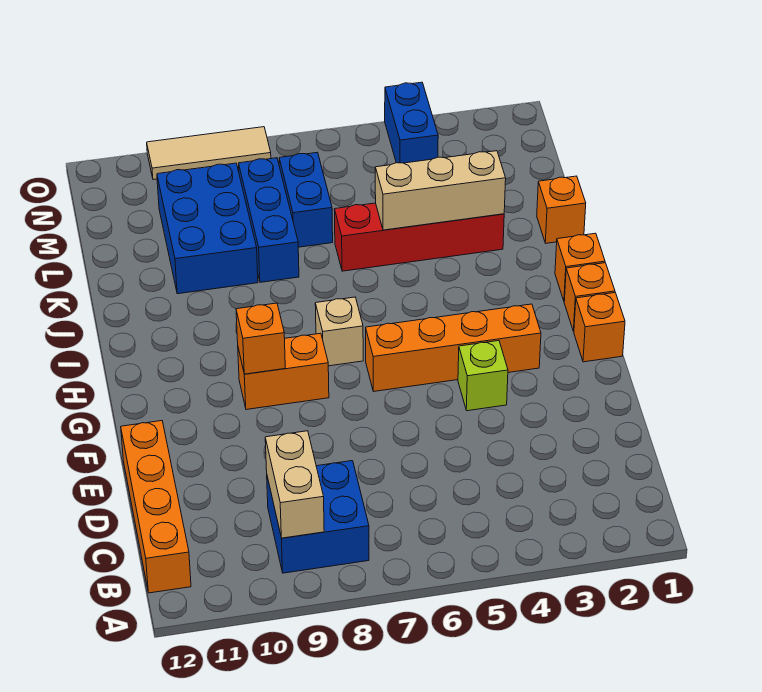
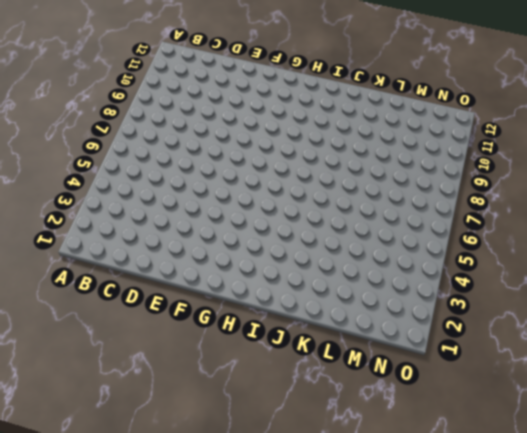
none -> blue 2x2 brick [267,461,369,573]
none -> orange 1x4 brick [121,421,191,593]
none -> lime 1x1 brick [458,341,508,411]

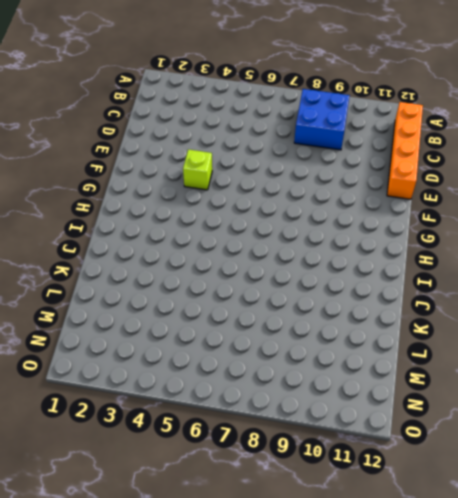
none -> orange 1x1 brick [574,293,625,362]
none -> orange 1x4 brick [366,304,541,391]
none -> orange 1x2 brick [238,333,329,410]

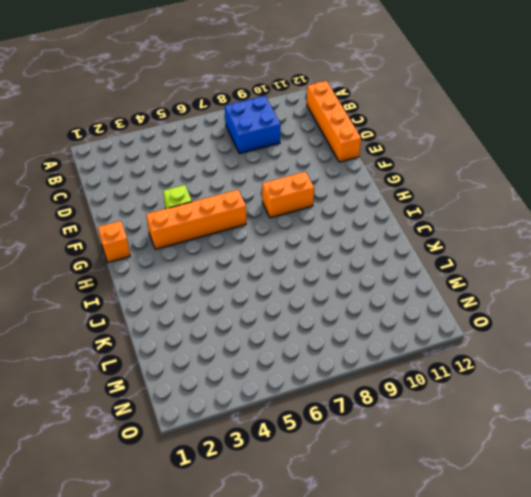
none -> orange 1x1 brick [564,263,615,331]
none -> tan 1x1 brick [315,297,363,366]
none -> orange 1x1 brick [555,233,605,301]

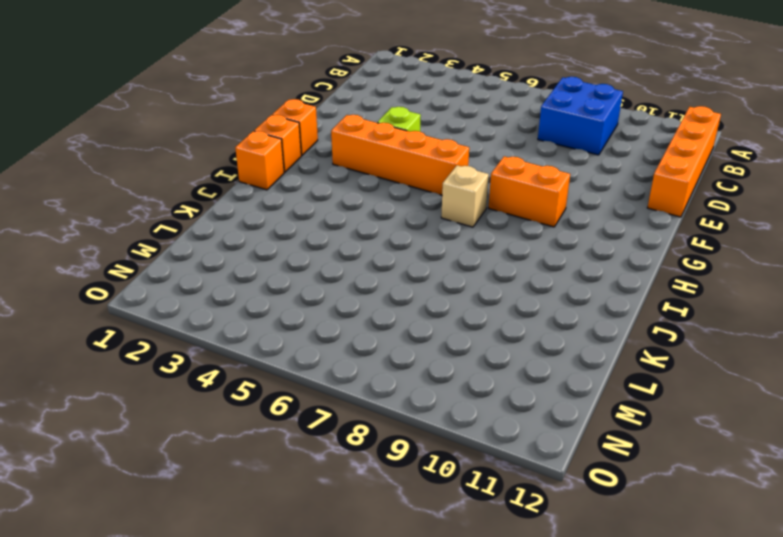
none -> orange 1x1 brick [537,176,586,243]
none -> red 1x4 brick [334,203,504,271]
none -> blue 1x3 brick [239,158,299,282]

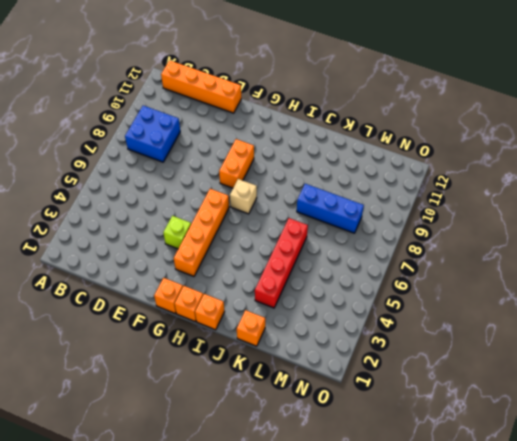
none -> blue 2x3 brick [157,163,258,294]
none -> blue 1x2 brick [279,152,333,247]
none -> blue 1x2 brick [385,82,438,163]

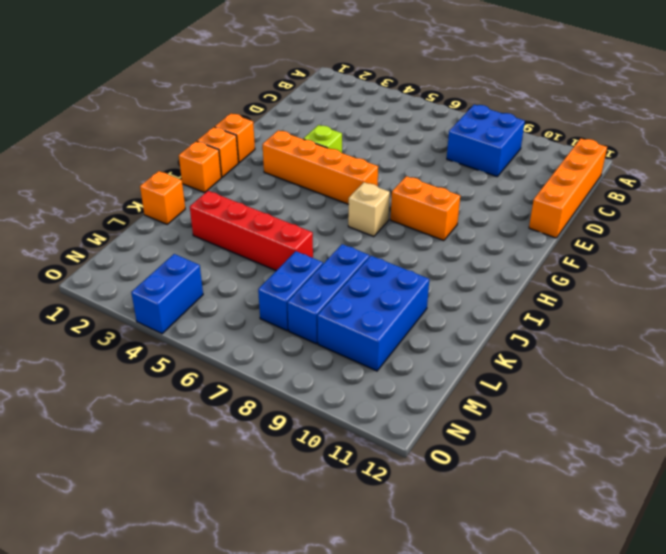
none -> tan 1x3 tile [147,127,271,180]
none -> tan 1x2 brick [265,431,324,538]
none -> orange 1x1 brick [236,303,285,374]

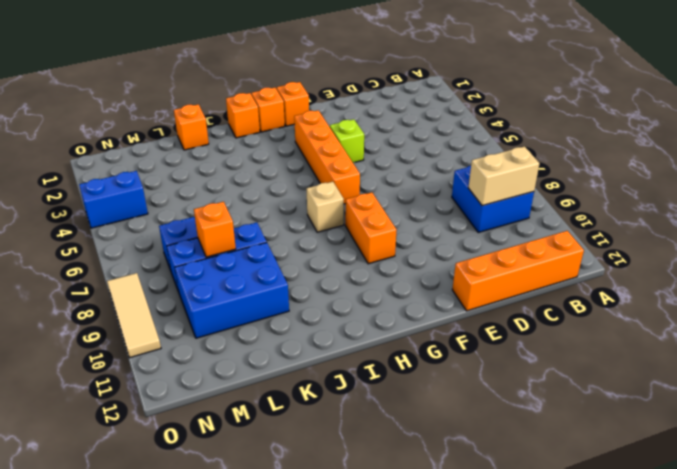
orange 1x1 brick [194,202,236,257] -> orange 1x1 brick moved to [236,303,285,374]
none -> red 1x4 brick [334,203,504,271]
none -> tan 1x3 brick [375,151,506,230]

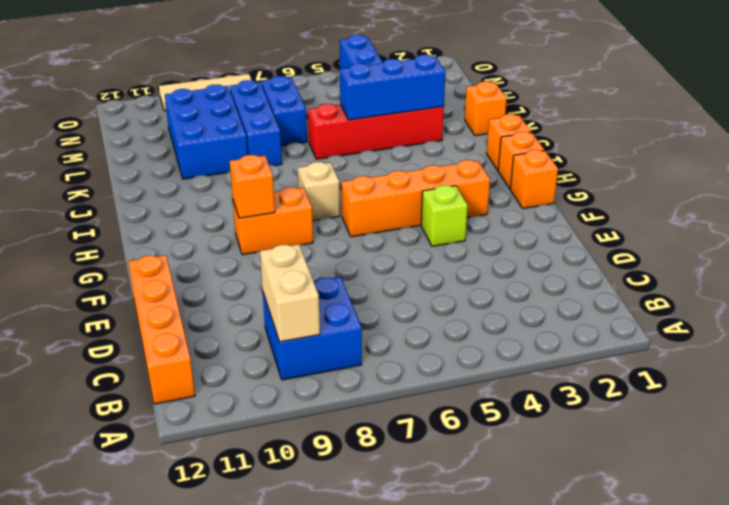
blue 1x3 brick [340,55,446,120] -> tan 1x3 brick [375,151,506,230]

